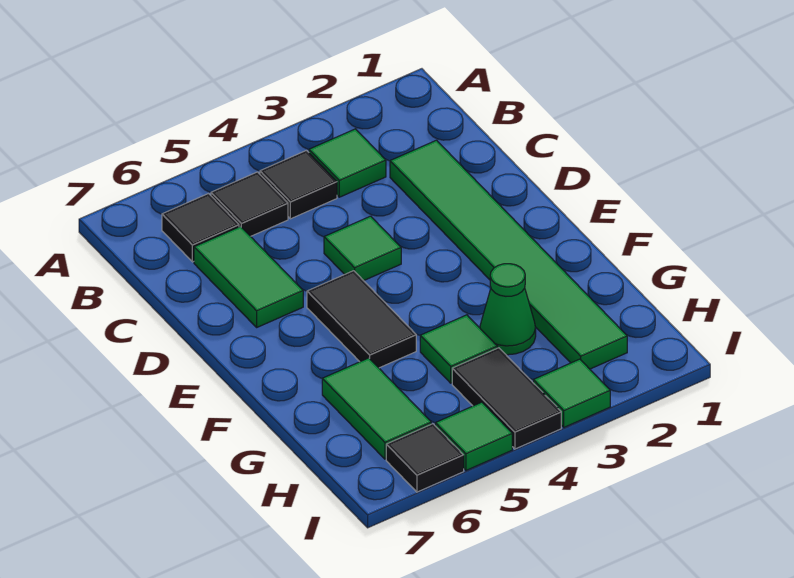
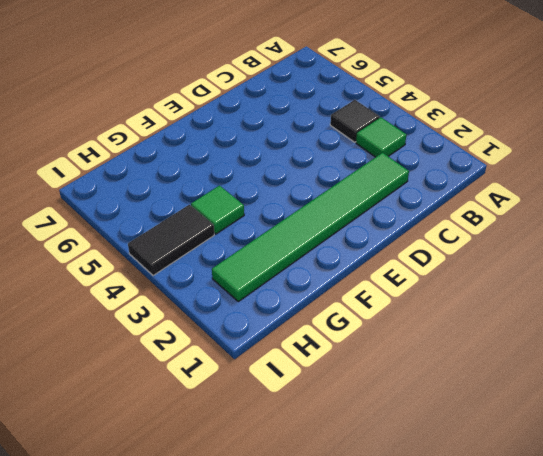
none -> black 1x1 tile [211,172,288,236]
none -> black 1x1 tile [162,194,239,262]
none -> green 1x2 tile [194,226,303,327]

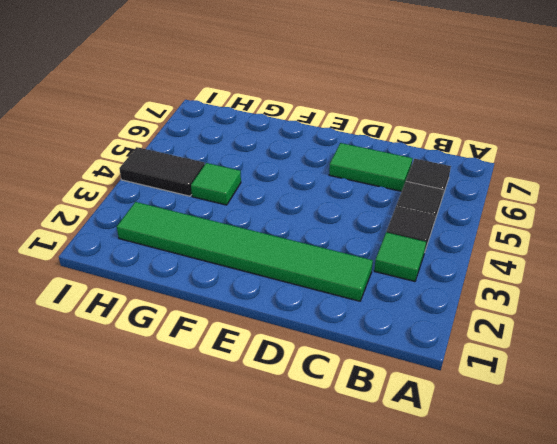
none -> green 1x1 tile [324,216,401,281]
none -> black 1x2 tile [307,271,416,368]
none -> green 1x1 cone [480,264,536,355]

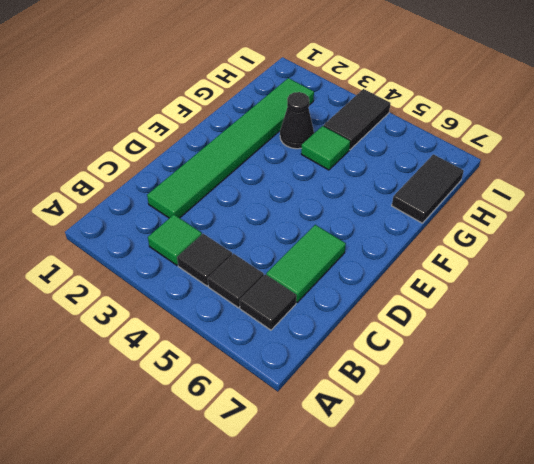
black 1x1 cone [280,92,314,149] -> green 1x1 cone [480,264,536,355]
black 1x2 tile [392,154,464,223] -> black 1x2 tile moved to [307,271,416,368]
none -> green 1x1 tile [324,216,401,281]
none -> green 1x2 tile [322,358,431,459]
none -> green 1x1 tile [533,359,610,427]

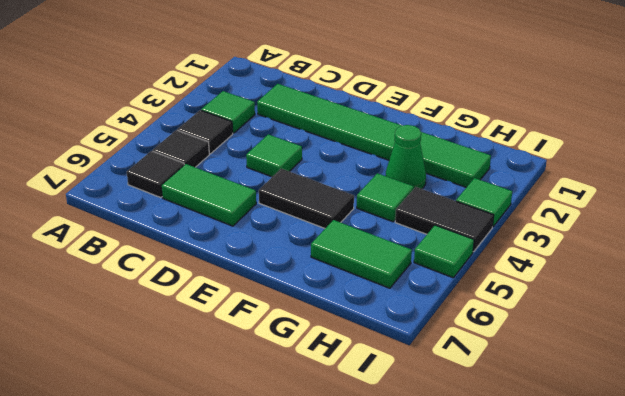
none -> black 1x1 tile [386,424,464,492]

